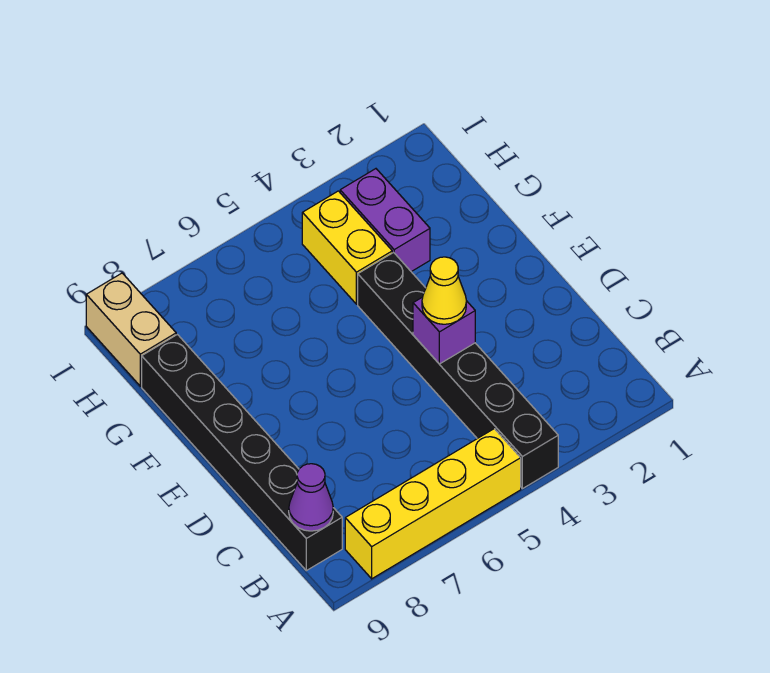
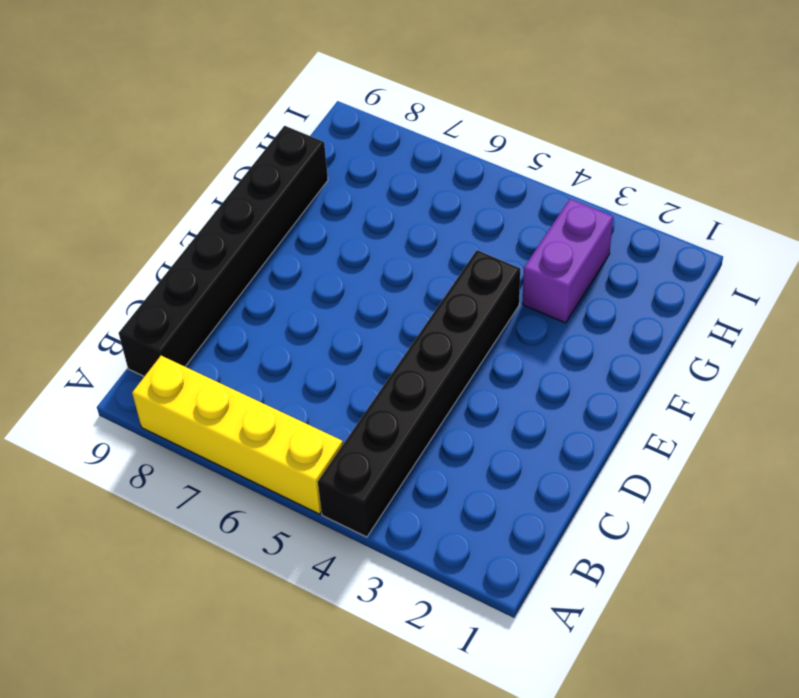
none -> yellow 1x2 brick [302,191,392,304]
none -> tan 1x2 brick [86,273,176,386]

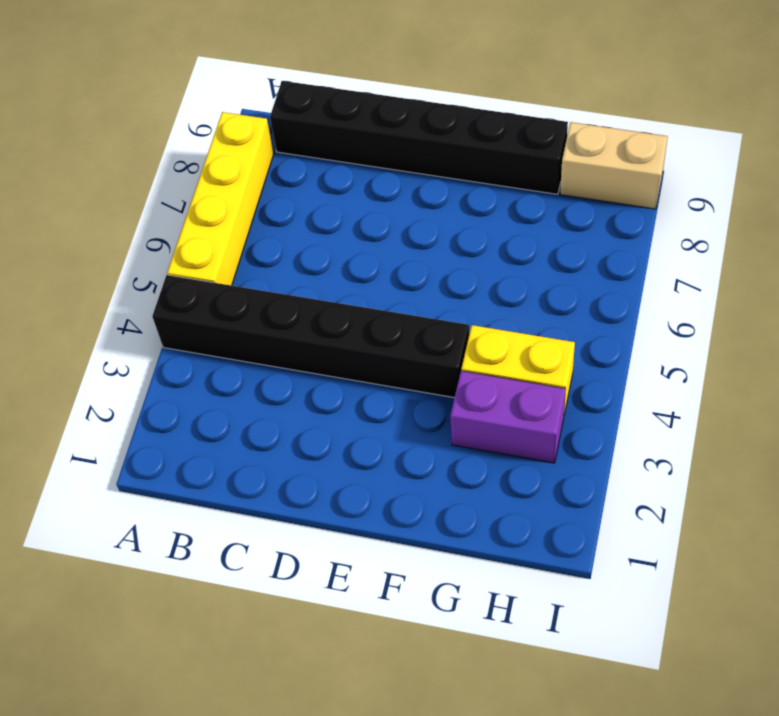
none -> purple 1x1 cone [289,464,333,531]
none -> purple 1x1 brick [413,297,475,364]

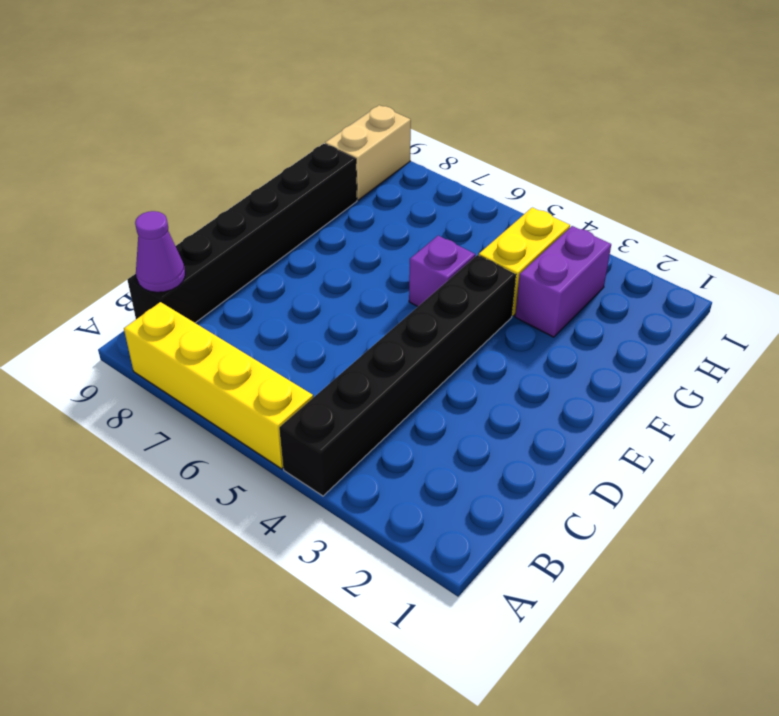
purple 1x1 brick [409,236,475,307] -> purple 1x1 brick moved to [413,297,475,364]
none -> yellow 1x1 cone [422,257,466,324]

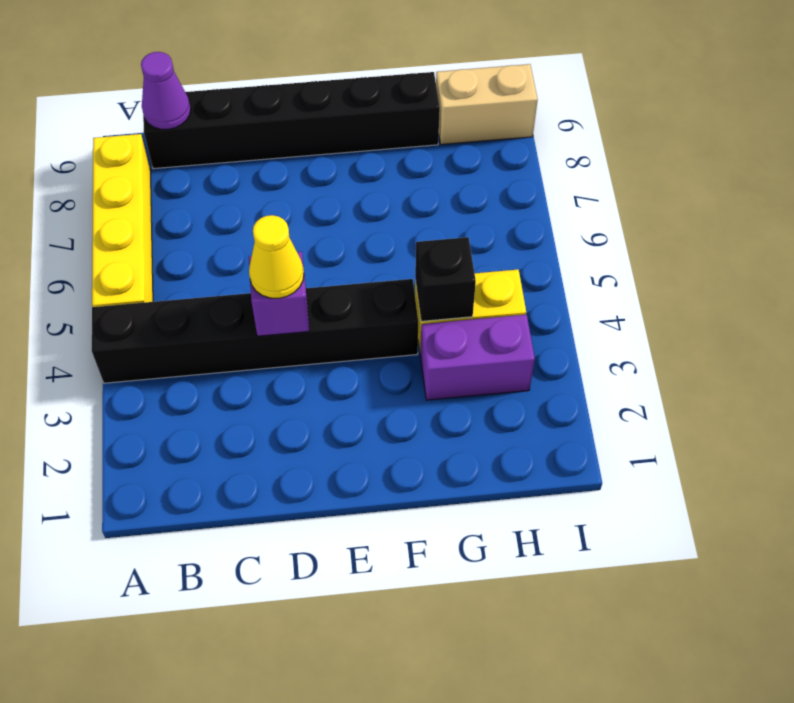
black 1x1 brick [415,237,476,321] -> none

